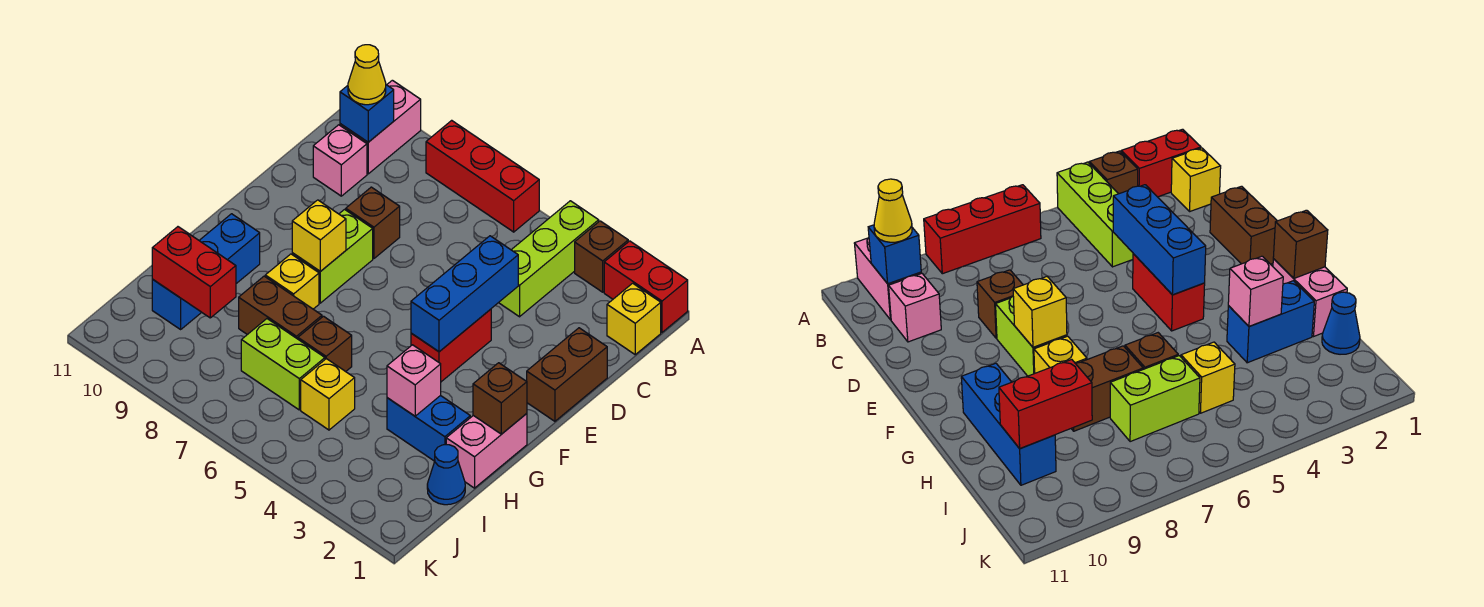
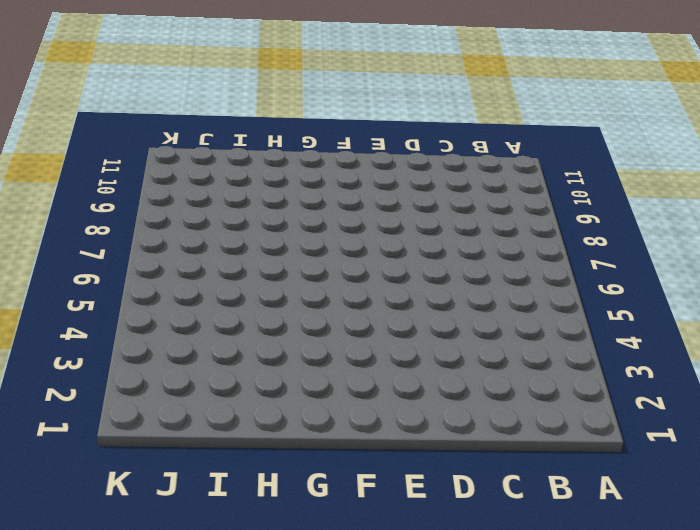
none -> red 1x2 brick [604,241,688,332]
none -> brown 1x1 brick [575,221,628,292]
none -> lime 1x3 brick [499,201,599,317]

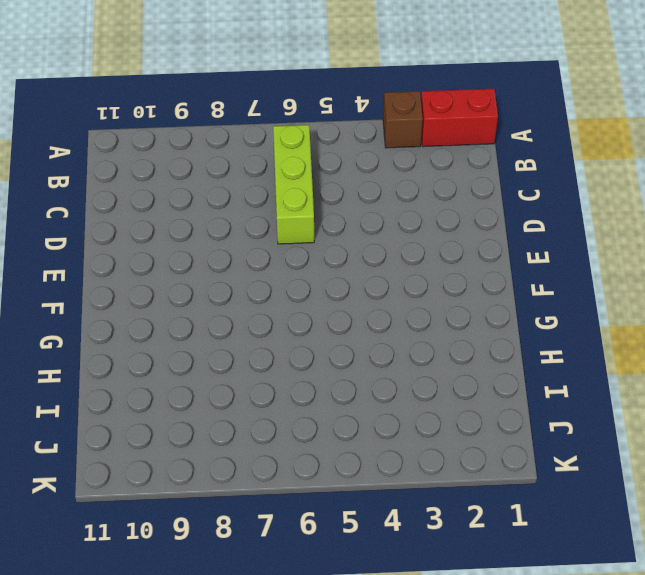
lime 1x3 brick [273,125,314,244] -> lime 1x3 brick moved to [499,201,599,317]
none -> red 1x3 brick [426,120,539,232]
none -> pink 1x2 brick [340,80,421,174]
none -> yellow 1x1 brick [607,283,661,354]

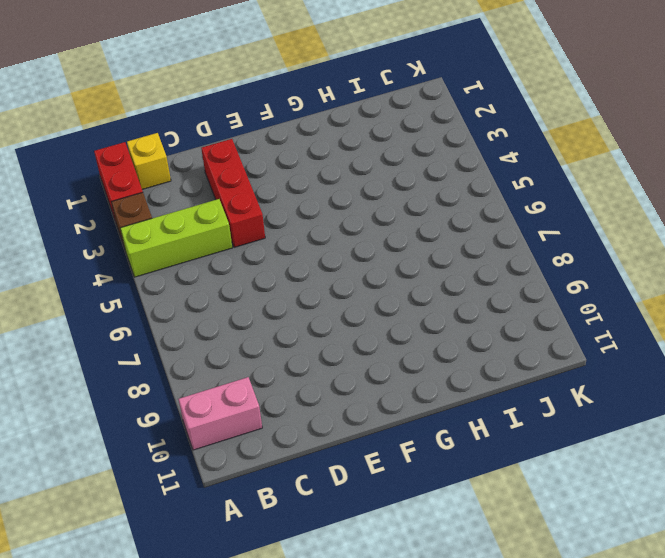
red 1x3 brick [201,139,265,248] -> red 1x3 brick moved to [426,120,539,232]
none -> pink 1x1 brick [313,125,367,196]
none -> brown 1x2 brick [527,328,607,421]
none -> brown 1x1 brick [346,187,400,258]

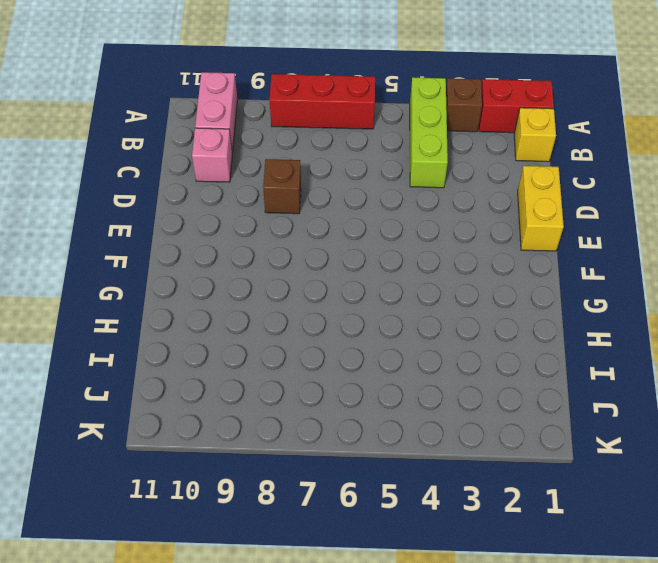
yellow 1x2 brick [518,166,564,251] -> brown 1x2 brick [527,328,607,421]
none -> red 1x2 brick [411,309,491,382]
none -> lime 1x2 brick [292,210,373,303]
none -> pink 1x2 brick [446,414,527,488]

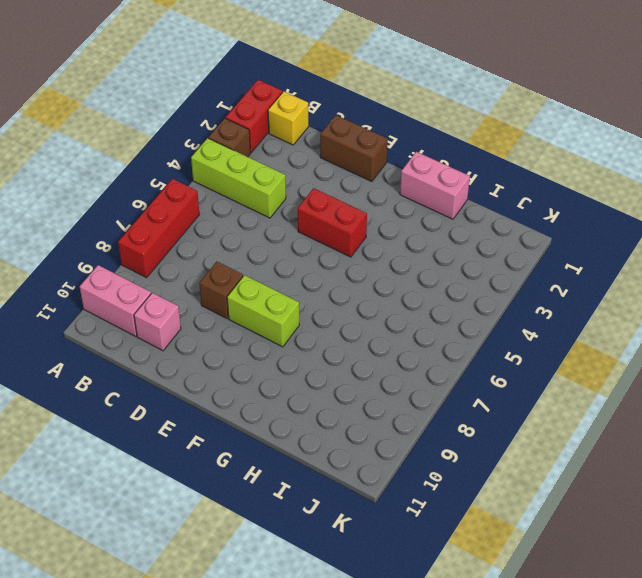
none -> yellow 1x1 brick [265,254,319,309]
none -> blue 1x3 brick [152,214,260,329]
none -> blue 1x2 brick [387,395,470,461]

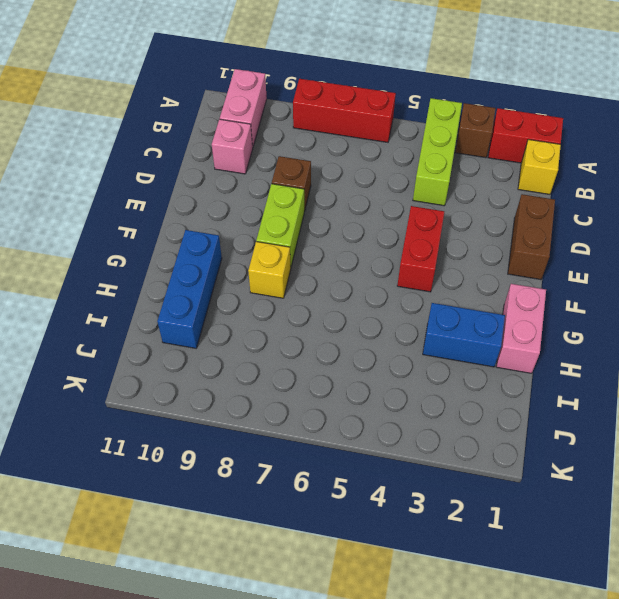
none -> brown 1x1 brick [298,316,352,372]
none -> brown 1x2 brick [239,276,322,339]
none -> blue 1x1 cone [427,445,465,505]

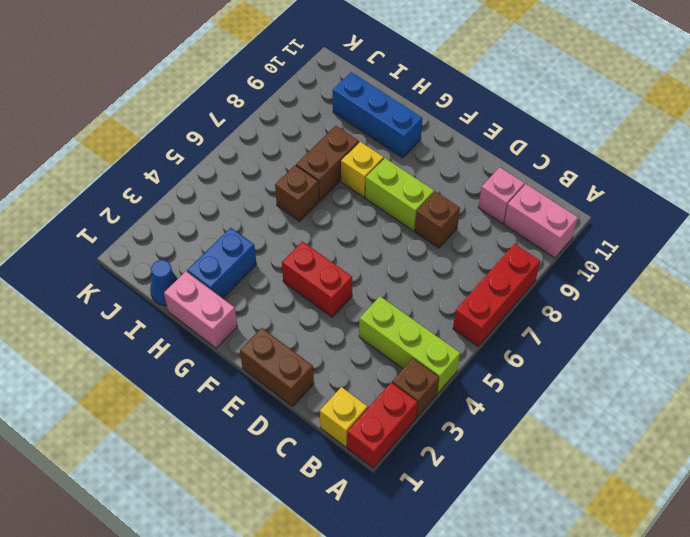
none -> yellow 1x1 brick [301,359,355,430]
none -> lime 1x2 brick [241,319,325,410]
none -> blue 1x1 brick [340,85,394,142]

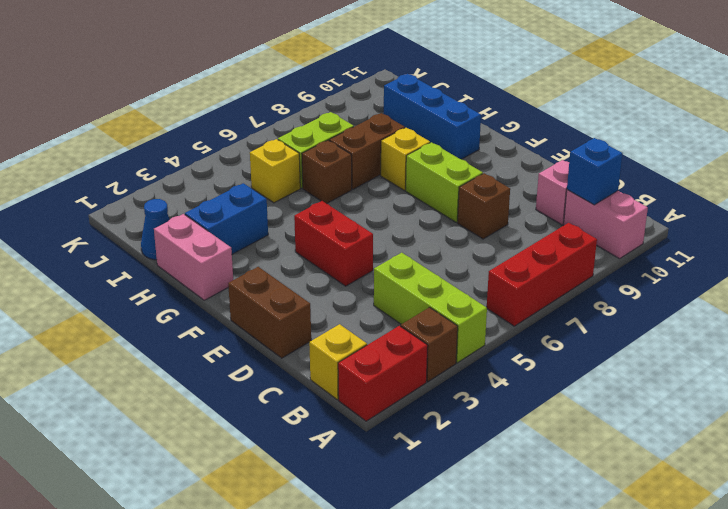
none -> blue 1x3 brick [411,236,518,352]
none -> yellow 1x1 brick [292,200,346,271]
none -> brown 1x1 brick [473,363,527,434]

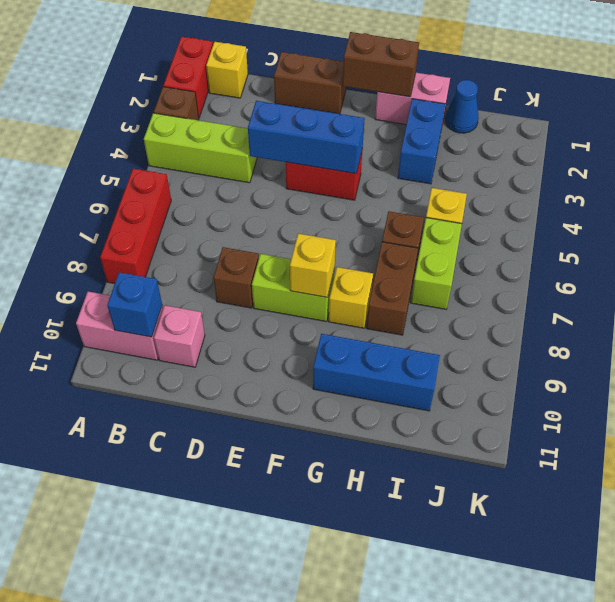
brown 1x2 brick [343,32,419,97] -> brown 1x1 brick [473,363,527,434]
none -> pink 1x1 brick [387,345,441,416]
none -> red 1x2 brick [152,227,236,318]
none -> yellow 1x1 cone [348,45,386,105]

